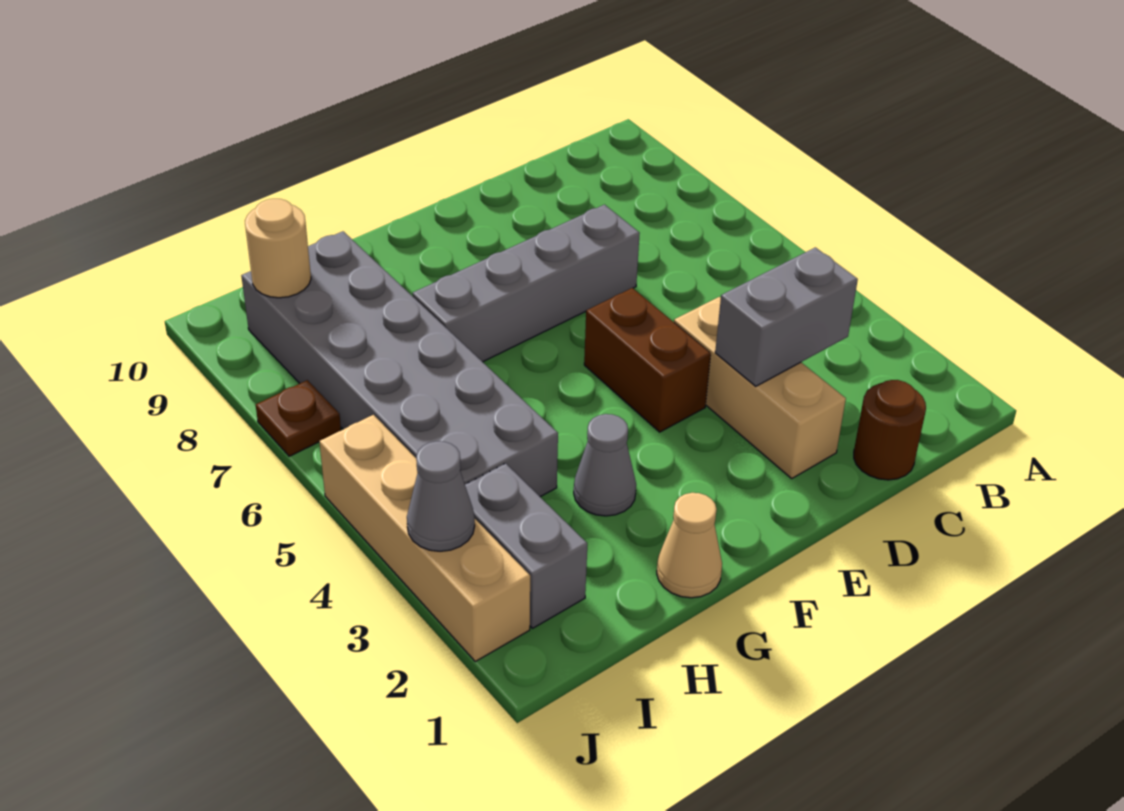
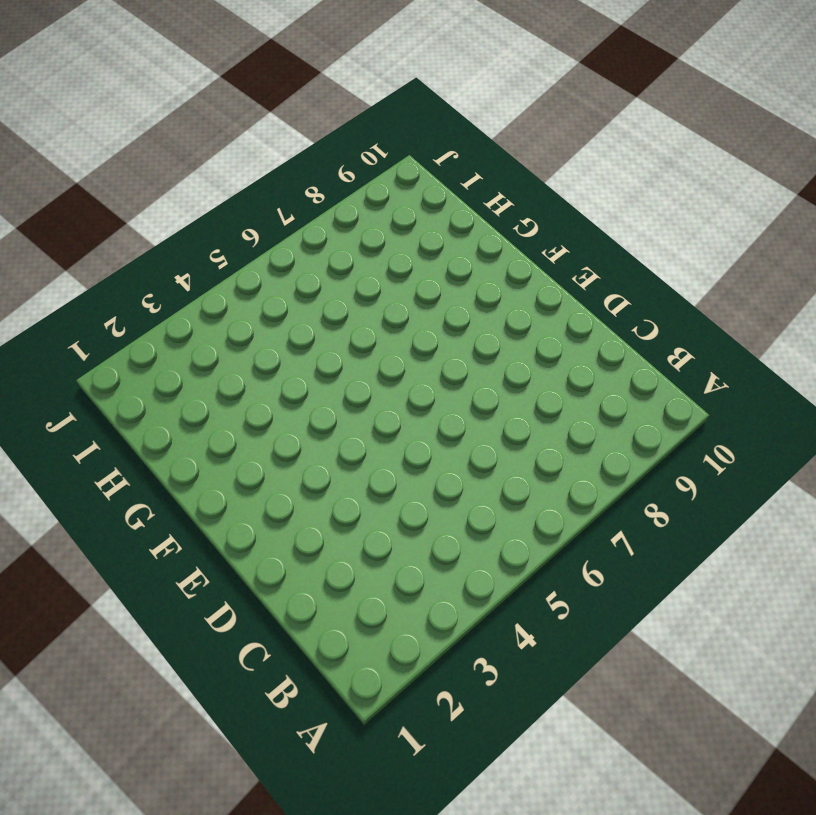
none -> brown 1x1 round brick [854,380,926,480]
none -> tan 1x3 brick [674,297,846,478]
none -> grey 1x4 brick [412,205,640,362]

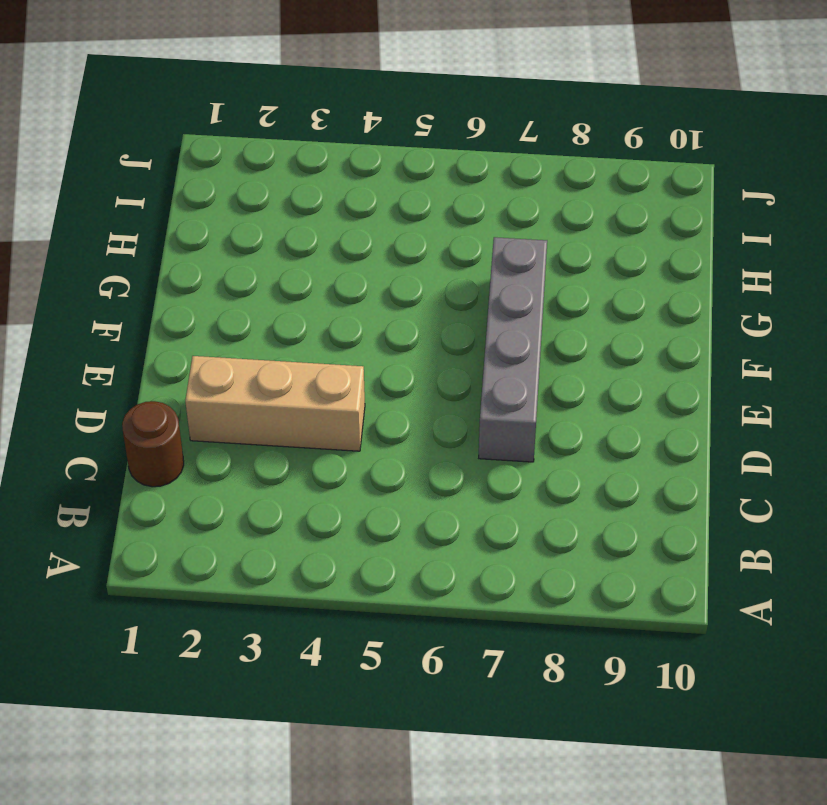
none -> brown 1x2 brick [584,288,711,432]
none -> tan 1x1 cone [657,493,722,598]
none -> grey 1x1 cone [574,414,636,516]

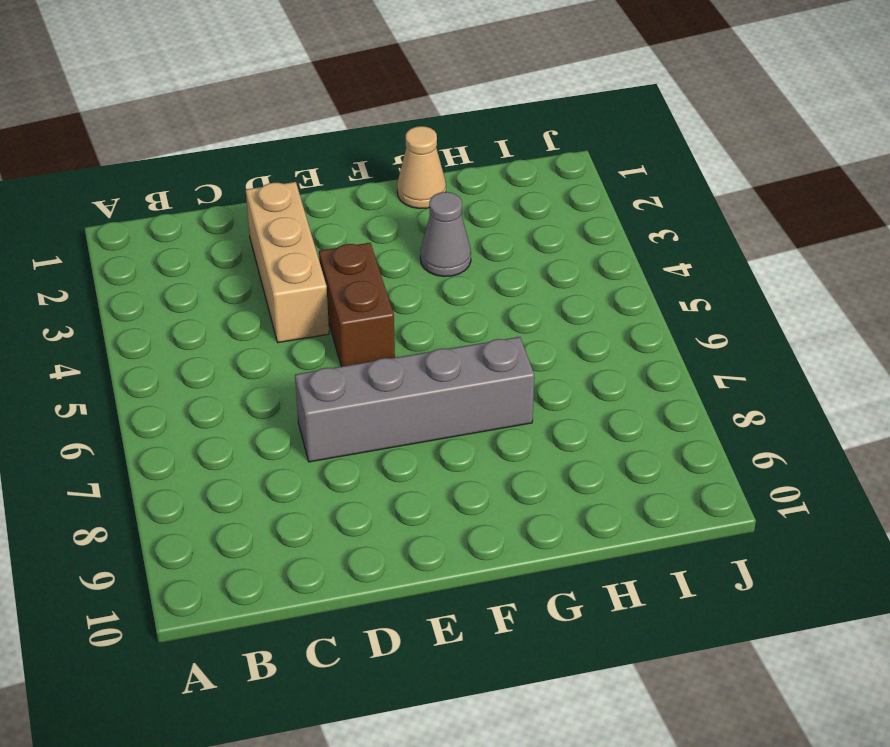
none -> brown 1x1 round brick [854,380,926,480]
none -> grey 2x6 brick [241,231,558,497]
none -> grey 1x2 brick [465,463,587,628]

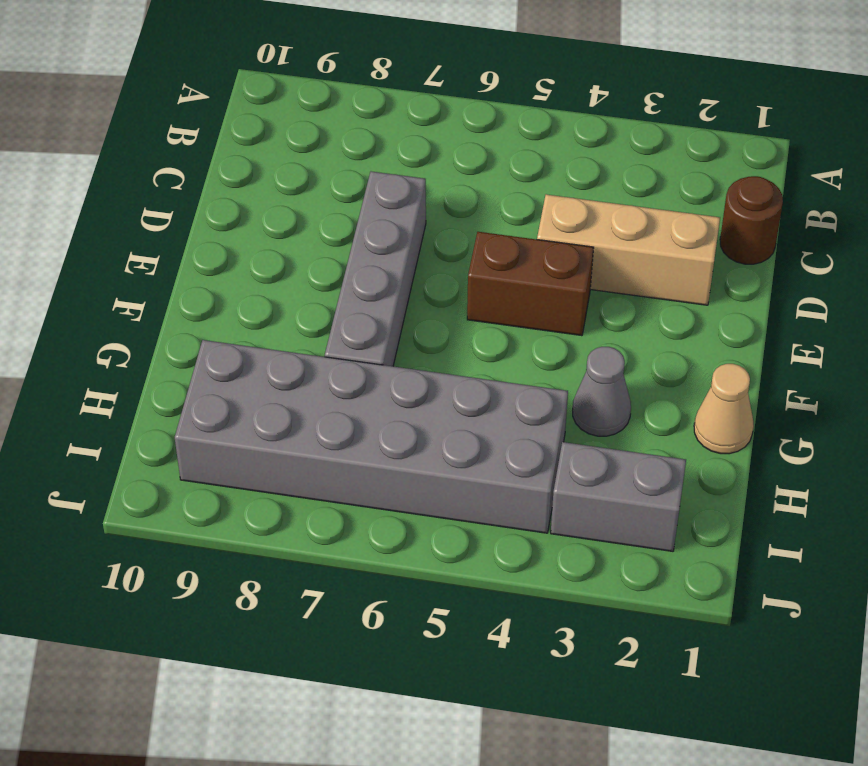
none -> tan 1x4 brick [319,415,530,661]
none -> brown 1x1 plate [256,380,341,456]
none -> grey 1x2 brick [715,247,858,386]

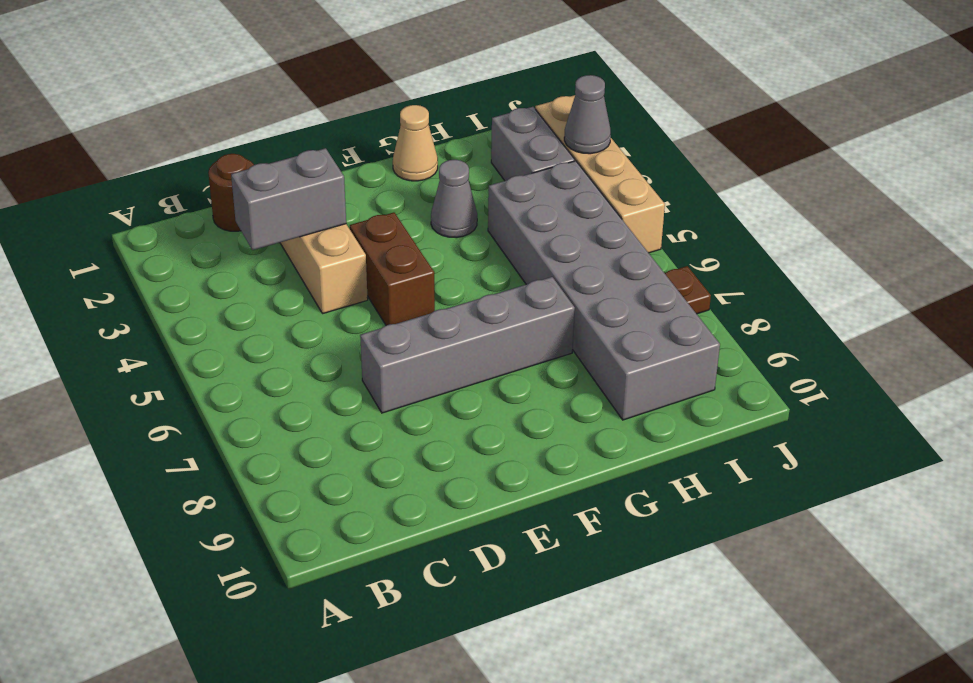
none -> tan 1x1 round brick [245,199,311,298]

